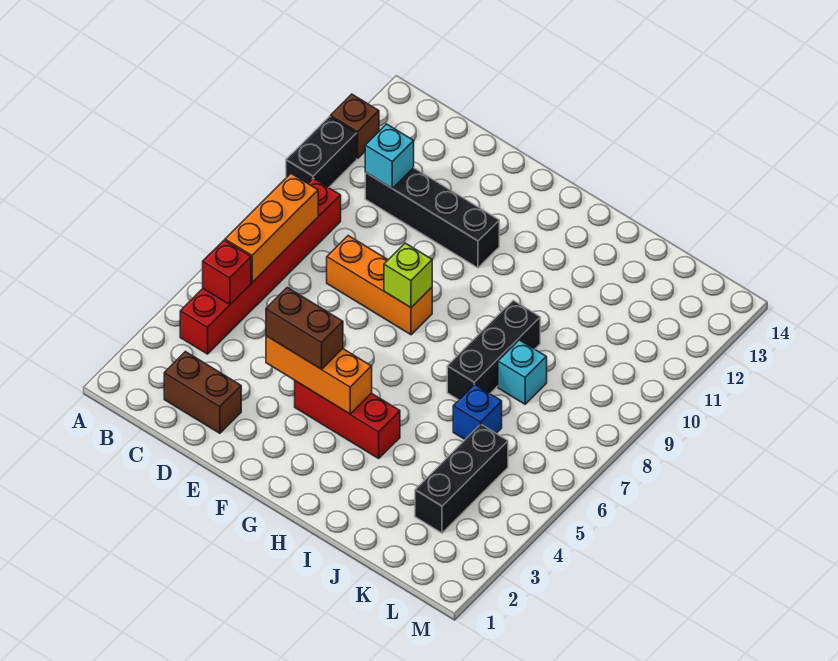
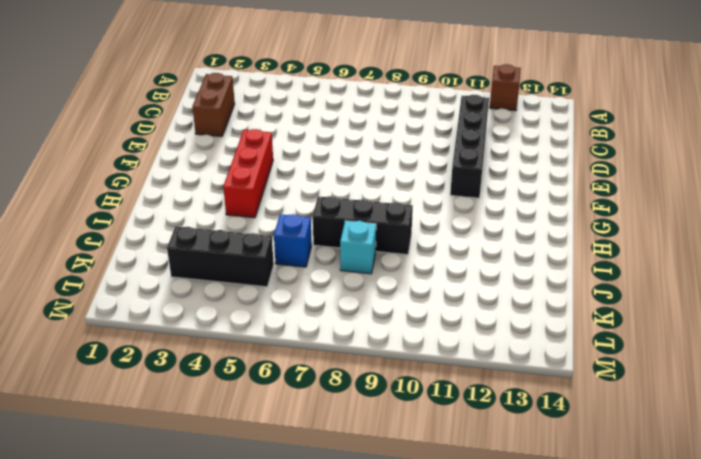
none -> black 1x2 brick [286,117,357,188]
none -> red 1x6 brick [180,178,341,354]
none -> orange 1x3 brick [327,236,432,335]

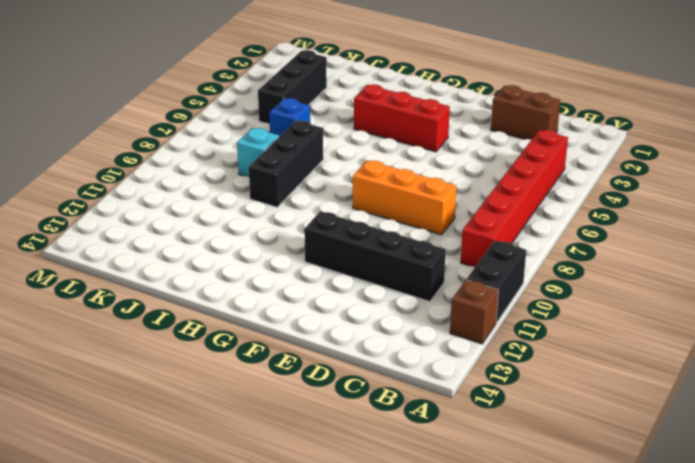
none -> red 1x1 brick [203,240,251,305]
none -> orange 1x3 brick [225,174,318,282]
none -> cyan 1x1 brick [365,124,414,188]

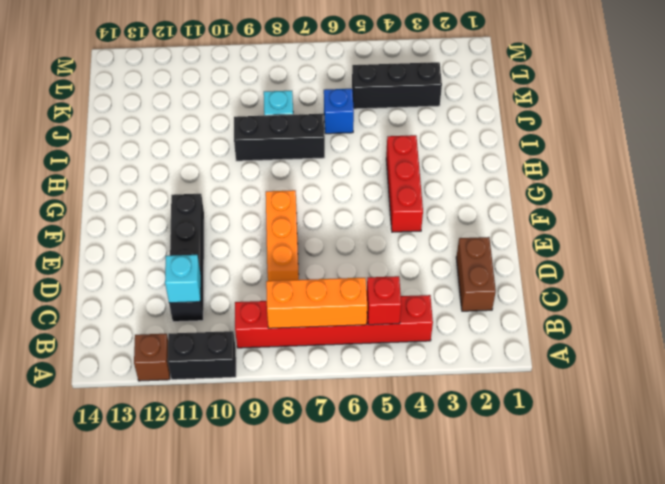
none -> orange 1x3 brick [266,336,372,414]
none -> lime 1x1 brick [384,243,432,307]
none -> brown 1x2 brick [266,288,343,369]

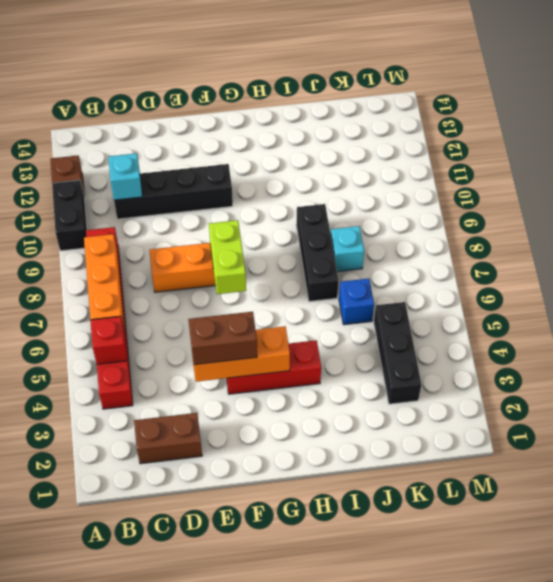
lime 1x2 brick [209,220,246,294] -> lime 1x1 brick [384,243,432,307]

